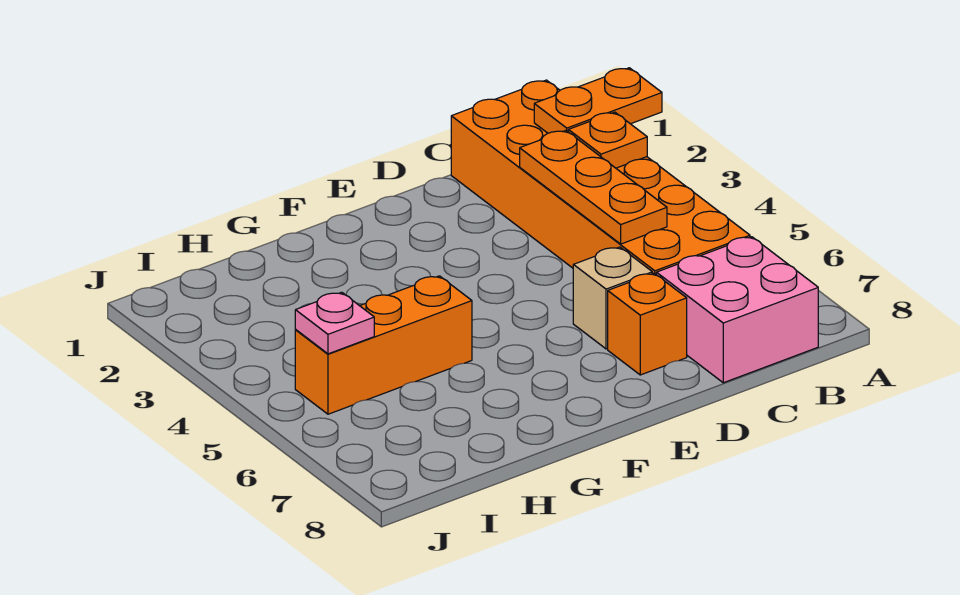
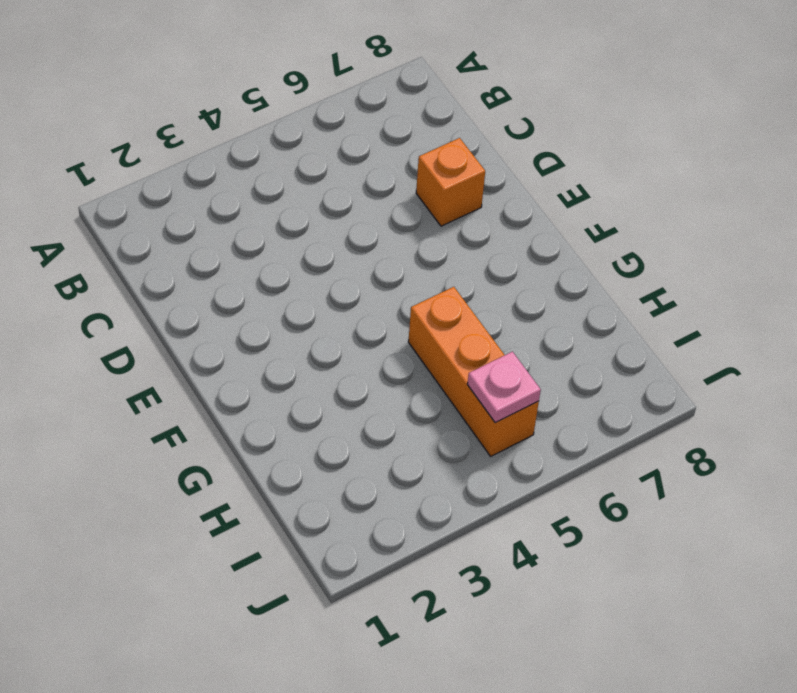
none -> orange 2x6 brick [451,80,750,274]
none -> pink 2x2 brick [656,237,818,383]

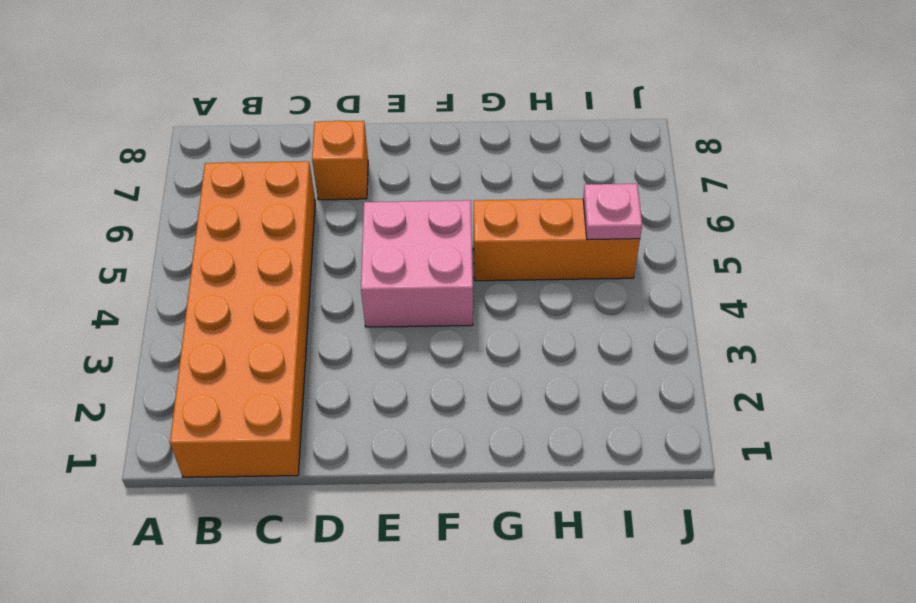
pink 2x2 brick [361,200,473,327] -> pink 2x2 brick moved to [656,237,818,383]
none -> tan 1x1 brick [573,247,652,349]
none -> orange 1x2 plate [534,68,662,133]

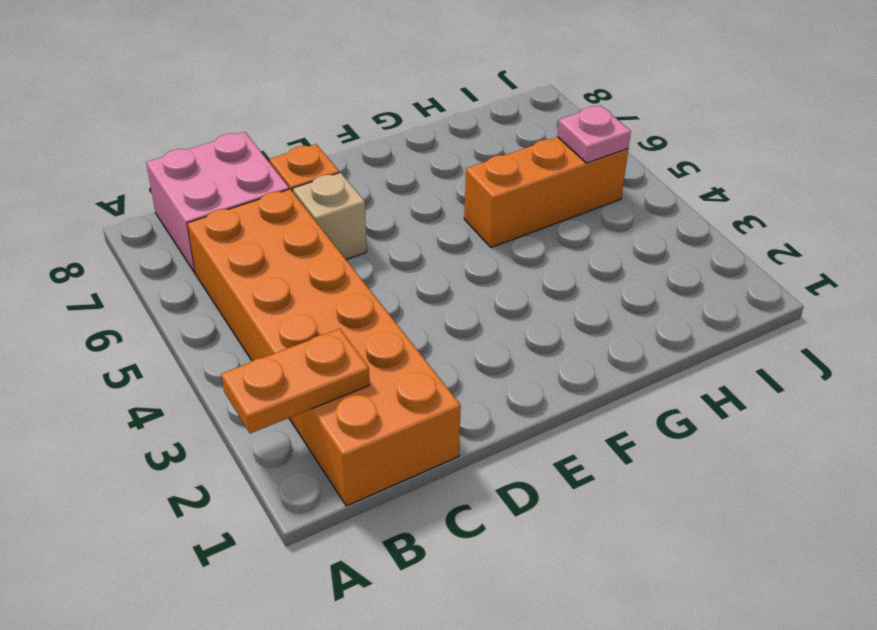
none -> orange 1x1 plate [568,112,647,168]
none -> orange 1x3 plate [520,131,667,244]

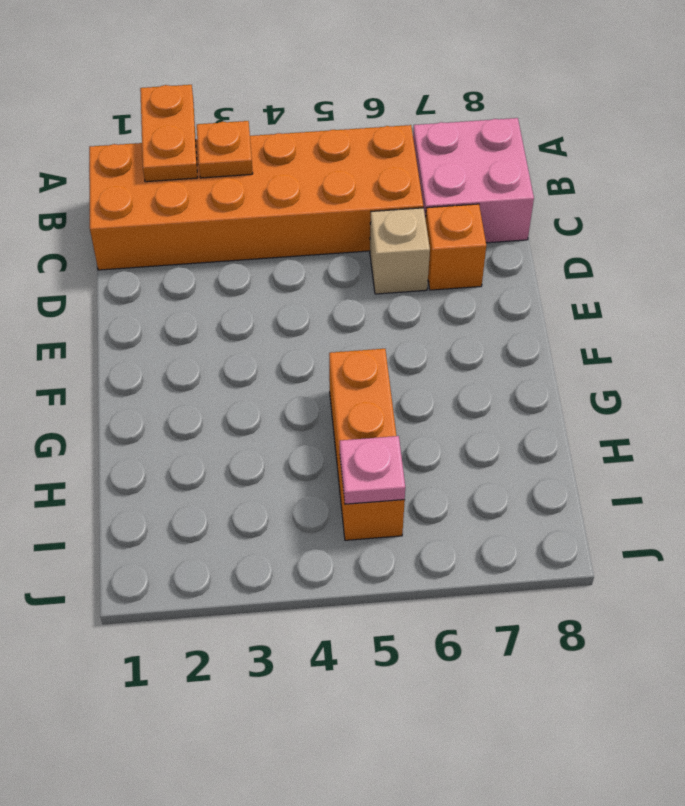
none -> orange 1x3 plate [520,131,667,244]

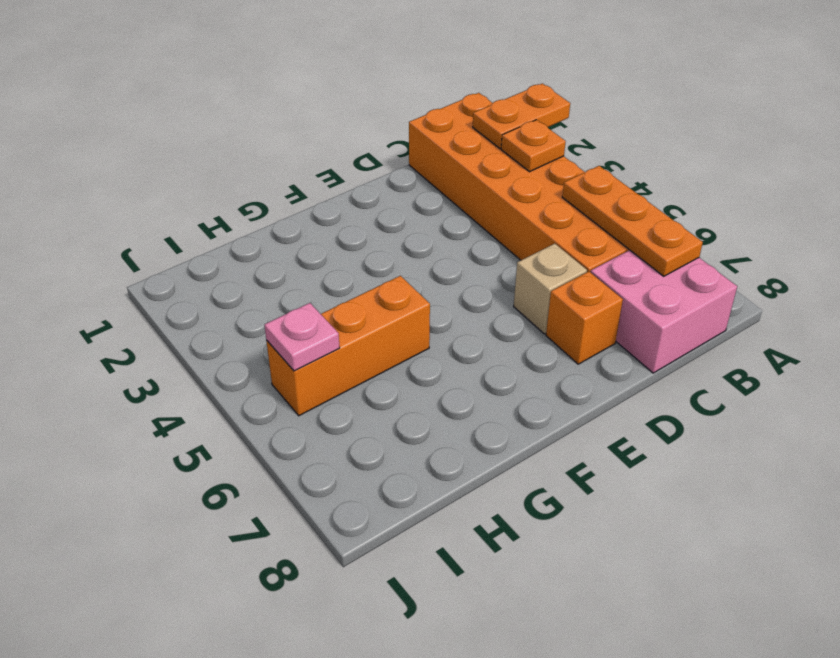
orange 1x3 plate [562,166,703,276] -> orange 1x3 plate moved to [520,131,667,244]

